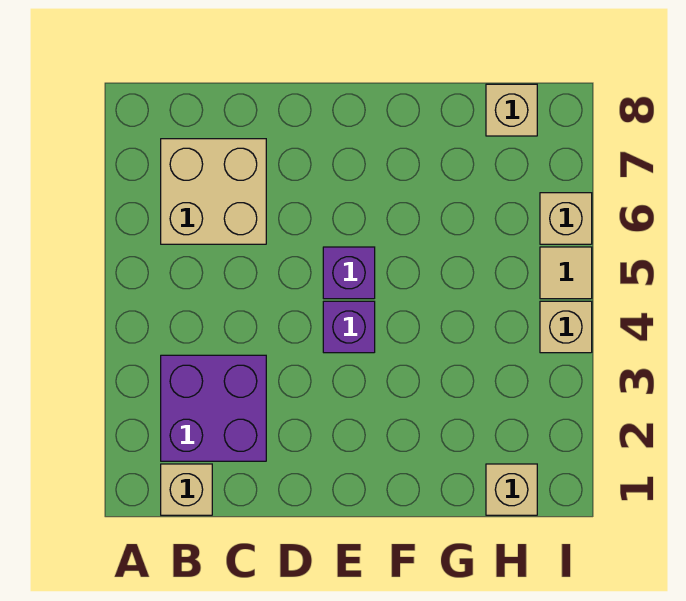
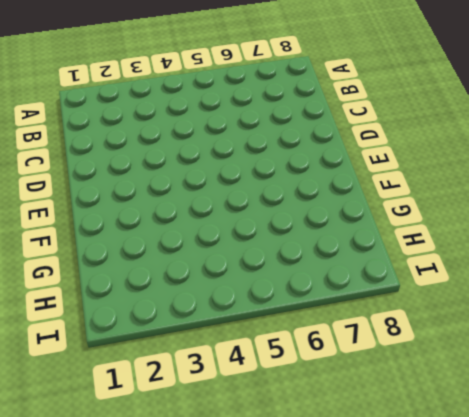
none -> tan 1x1 brick [161,464,212,515]
none -> purple 2x2 brick [161,355,266,461]

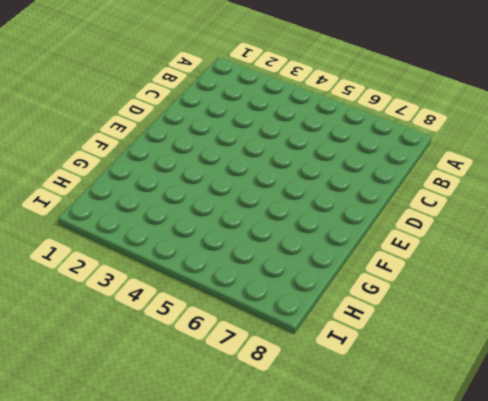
none -> tan 1x1 brick [161,464,212,515]
none -> purple 2x2 brick [161,355,266,461]

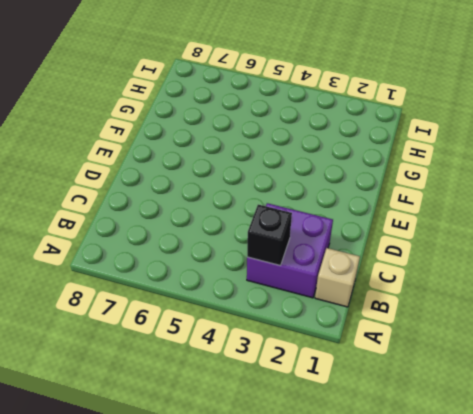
black 1x1 brick [247,205,292,266] -> none
none -> tan 2x2 brick [161,139,266,244]
none -> purple 1x1 brick [323,301,375,353]

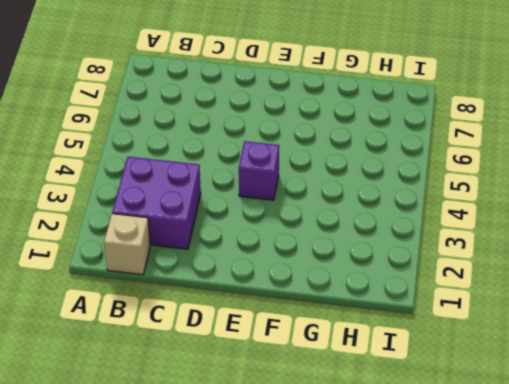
none -> tan 2x2 brick [161,139,266,244]
none -> purple 1x1 brick [323,247,375,299]

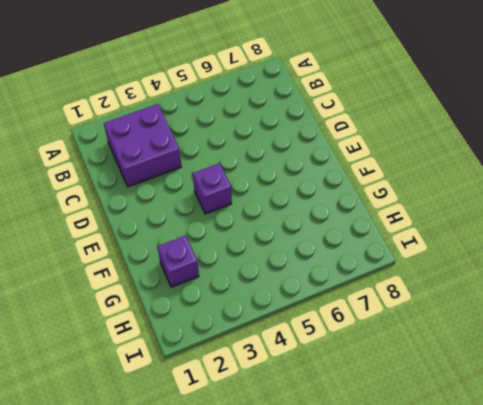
purple 1x1 brick [157,235,199,287] -> purple 1x1 brick moved to [323,247,375,299]
none -> tan 1x1 brick [161,464,212,515]
none -> tan 2x2 brick [161,139,266,244]

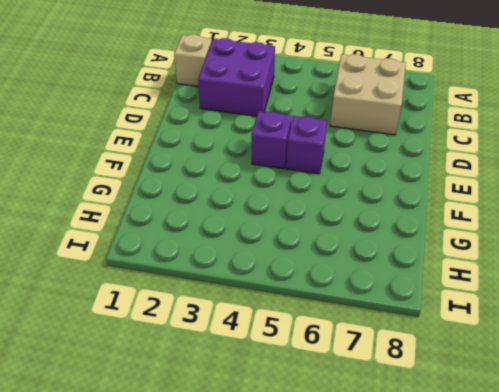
none -> tan 1x1 brick [486,464,537,515]
none -> tan 1x1 brick [486,84,537,136]

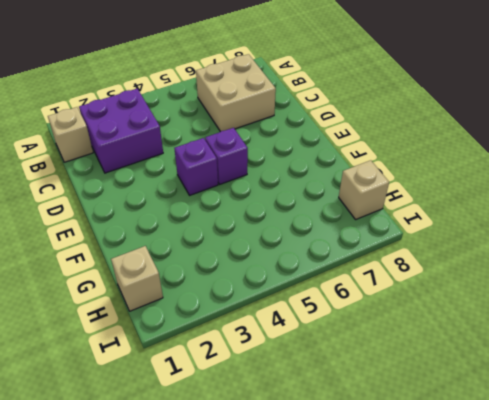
none -> tan 1x1 brick [540,301,592,353]
none -> tan 1x1 tile [540,247,592,299]

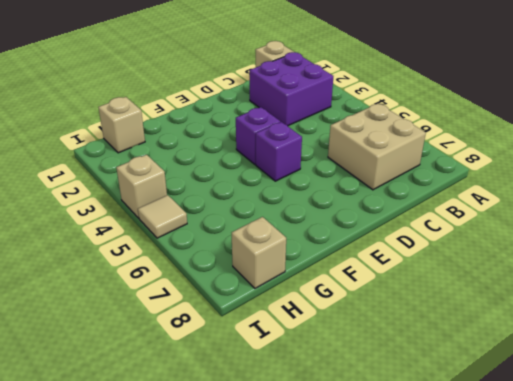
none -> tan 1x1 brick [540,193,592,244]

